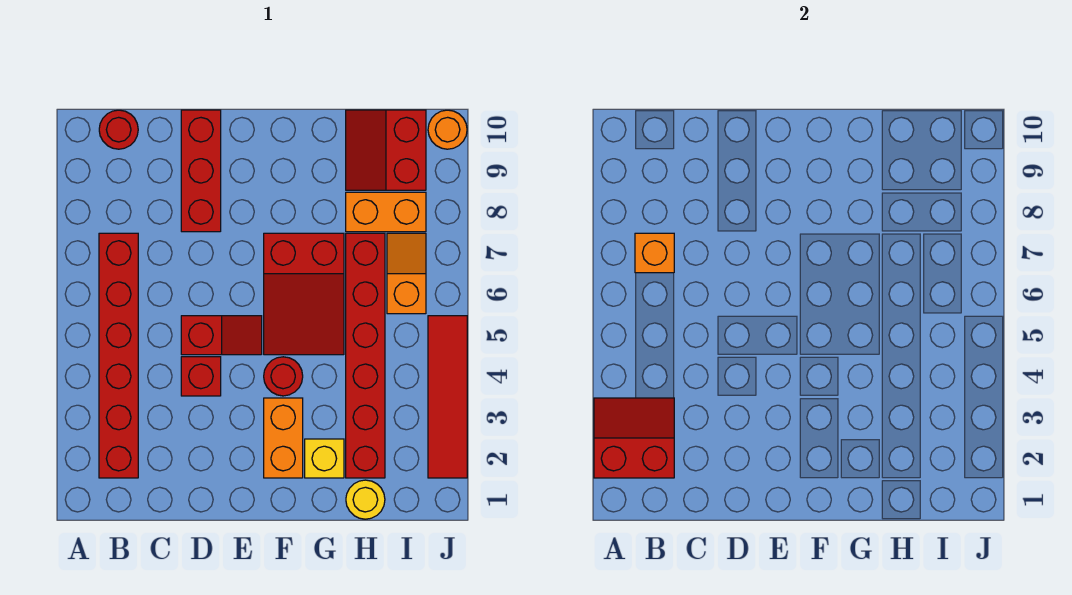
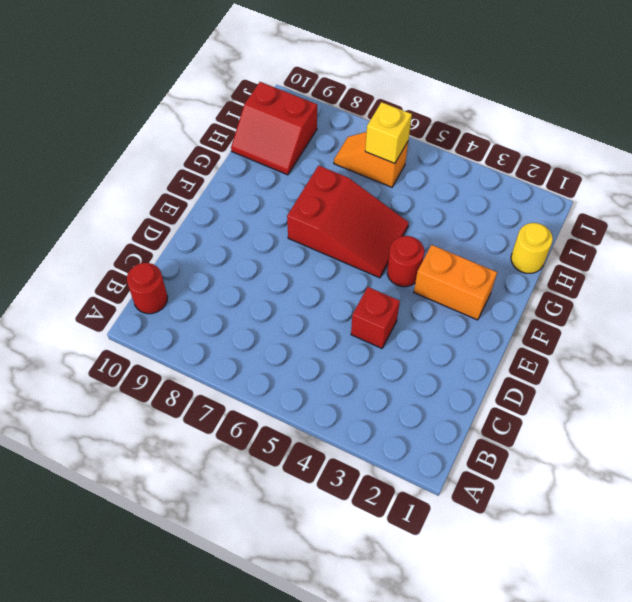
yellow 1x1 brick [365,102,412,164] -> yellow 1x1 brick moved to [305,439,344,478]
none -> red 1x6 brick [99,233,138,478]
none -> red 1x2 slope [181,316,262,355]
none -> red 1x3 brick [181,110,221,232]

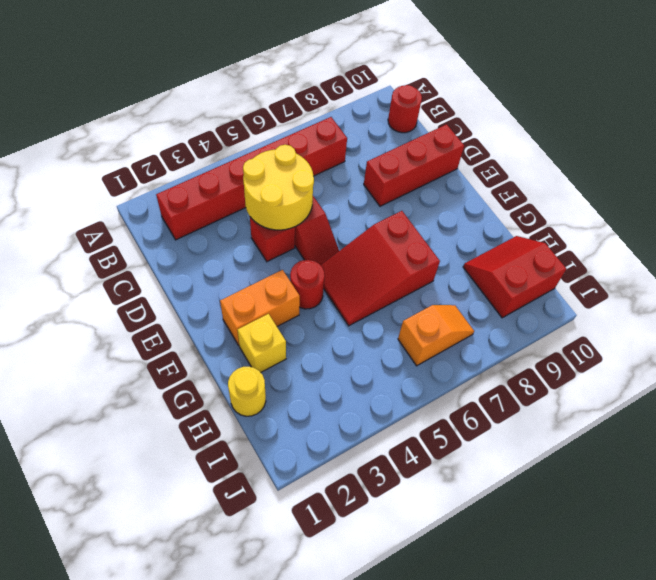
yellow 2x2 round brick [243,145,314,230] -> none
none -> red 1x6 brick [346,233,385,478]
none -> orange 1x2 brick [346,192,426,232]
none -> red 1x4 tile [428,316,467,478]

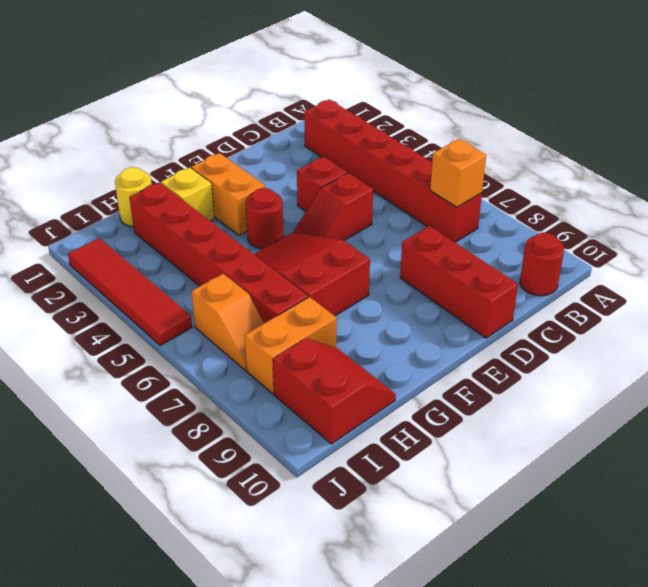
none -> orange 1x1 round brick [428,110,467,149]
none -> red 2x2 slope [594,398,674,478]

